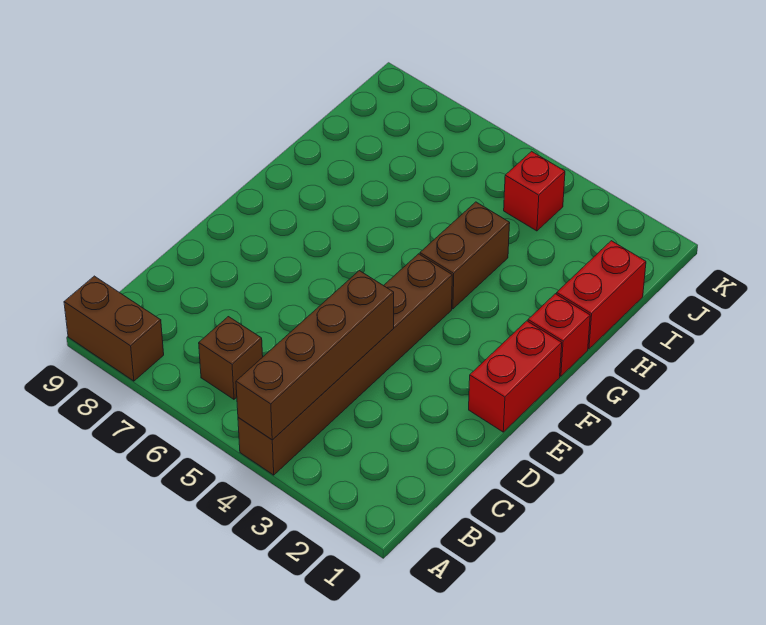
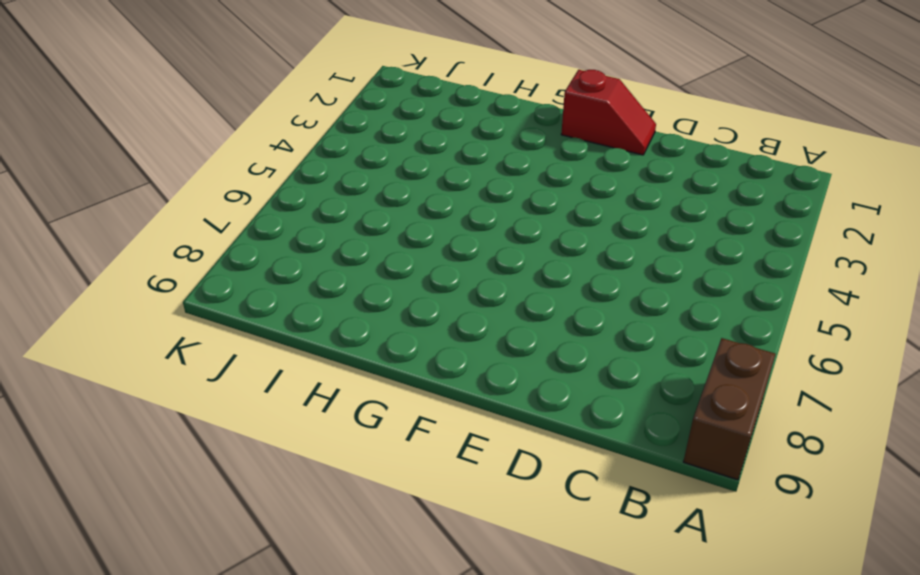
red 1x2 slope [561,70,656,155] -> red 1x2 brick [469,321,562,432]
none -> brown 1x6 brick [238,254,452,475]
none -> brown 1x1 brick [199,317,263,399]

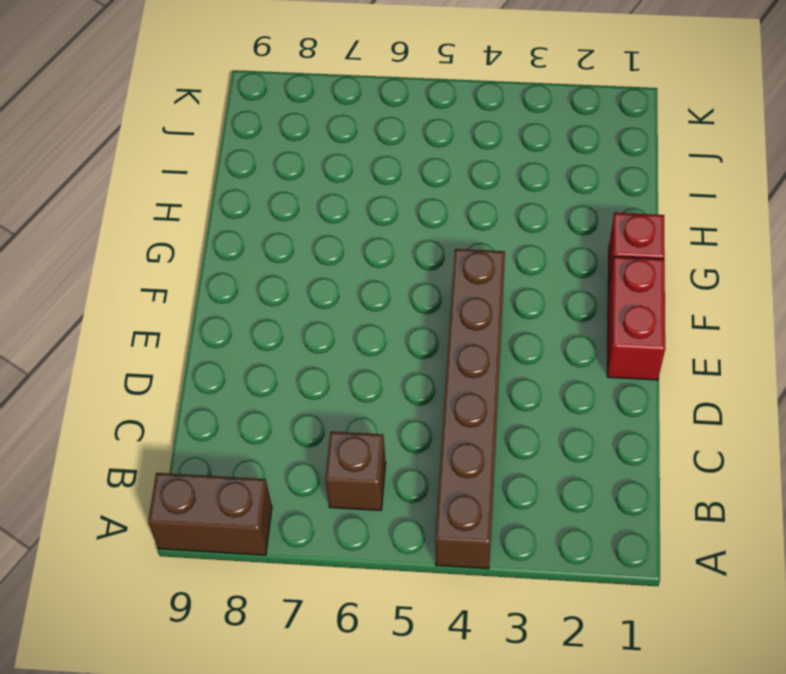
none -> brown 1x2 brick [420,202,510,309]
none -> red 1x2 brick [557,241,646,349]

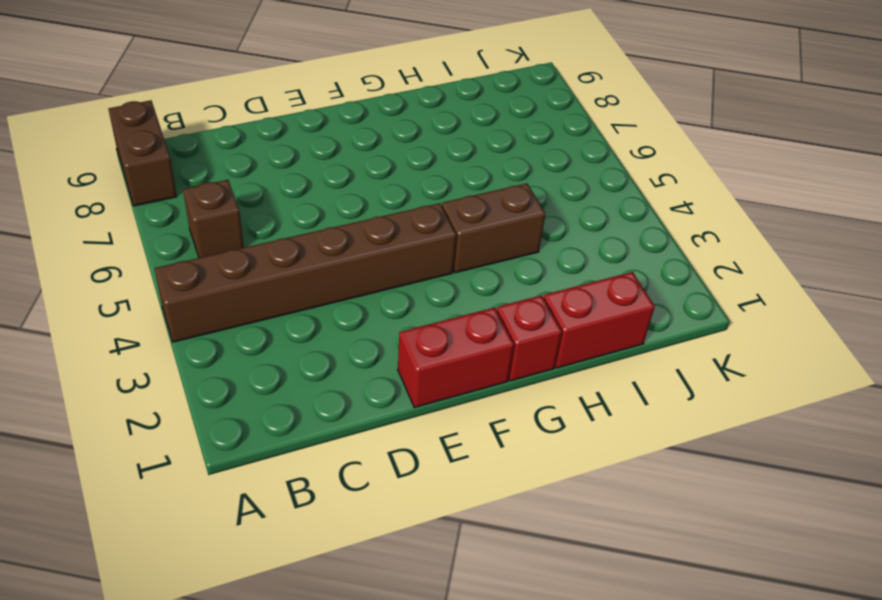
none -> red 1x1 brick [504,151,565,231]
none -> brown 1x4 brick [236,271,394,440]

